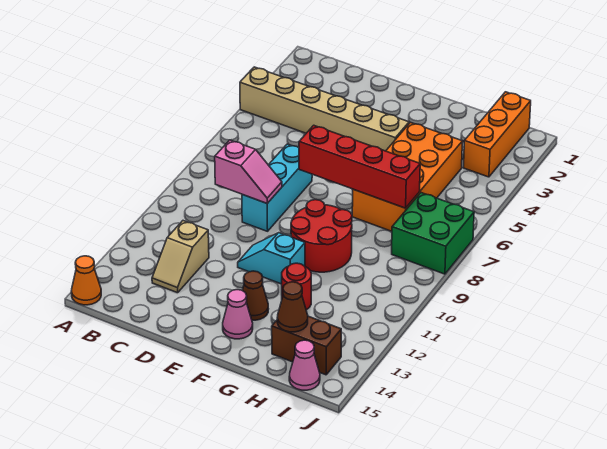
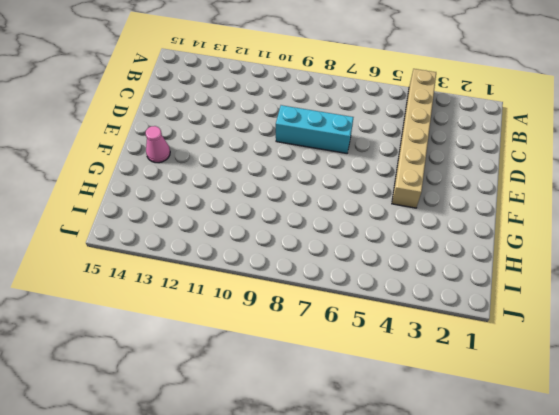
none -> orange 1x1 cone [71,256,101,305]
none -> tan 1x2 slope [152,221,209,293]
none -> cyan 1x2 slope [238,233,305,284]

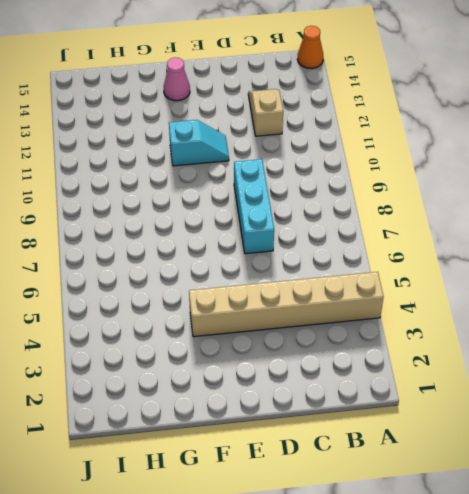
none -> red 2x2 round brick [291,200,352,272]
none -> brown 1x1 cone [242,271,268,320]
none -> orange 2x4 brick [352,122,463,231]

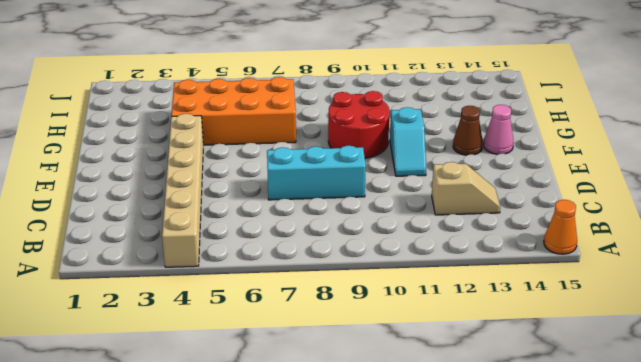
none -> red 1x1 round brick [282,263,311,310]
none -> brown 1x2 brick [272,316,341,375]
none -> orange 1x3 brick [463,92,531,177]

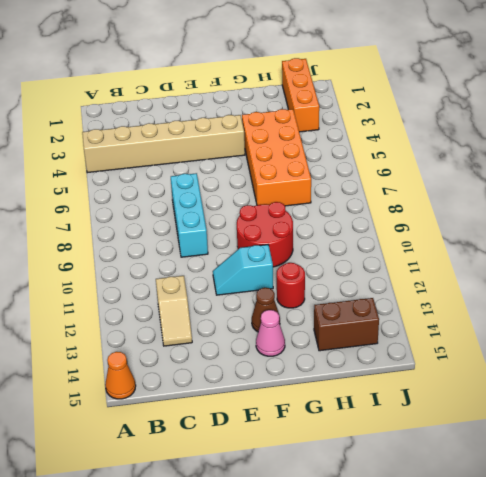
none -> green 2x2 brick [392,193,474,274]
none -> pink 1x1 cone [289,340,320,390]
none -> pink 1x2 slope [215,140,282,203]

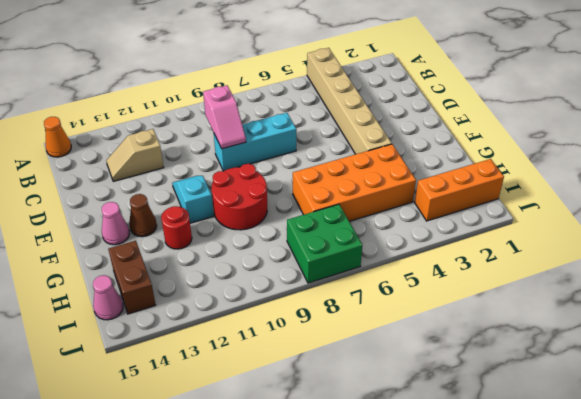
none -> red 1x4 brick [299,125,420,208]
none -> brown 1x1 cone [277,282,308,332]

